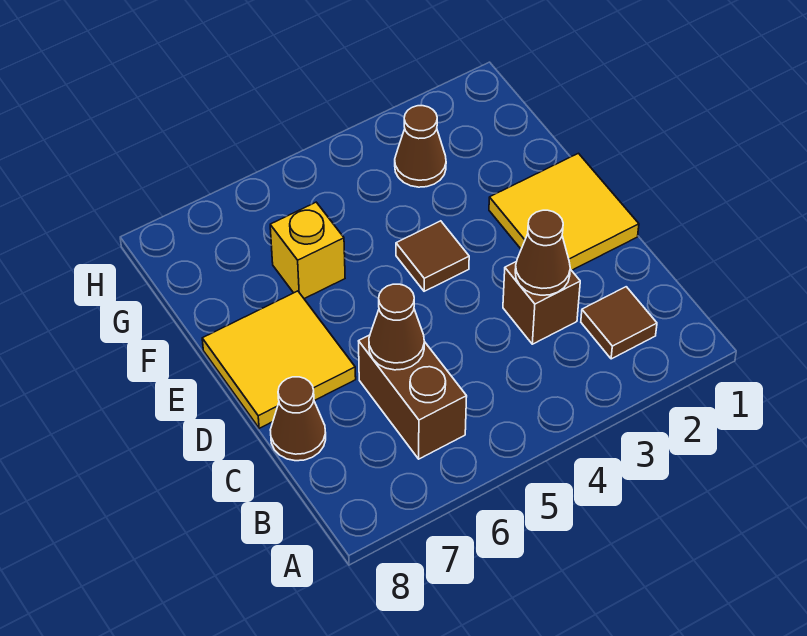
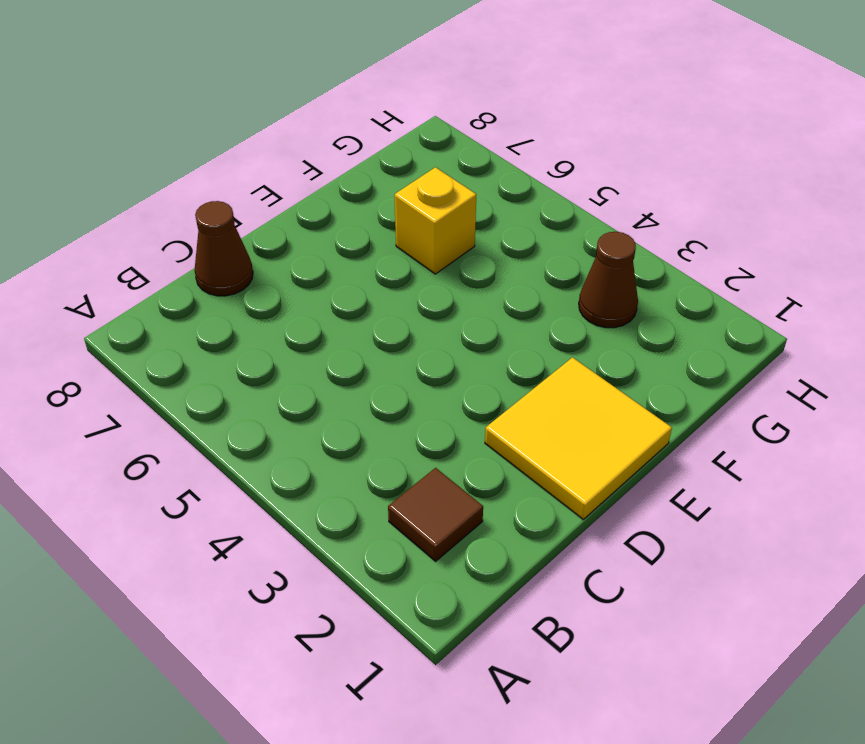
none -> brown 1x2 brick [359,335,467,459]
none -> brown 1x1 brick [503,261,580,344]

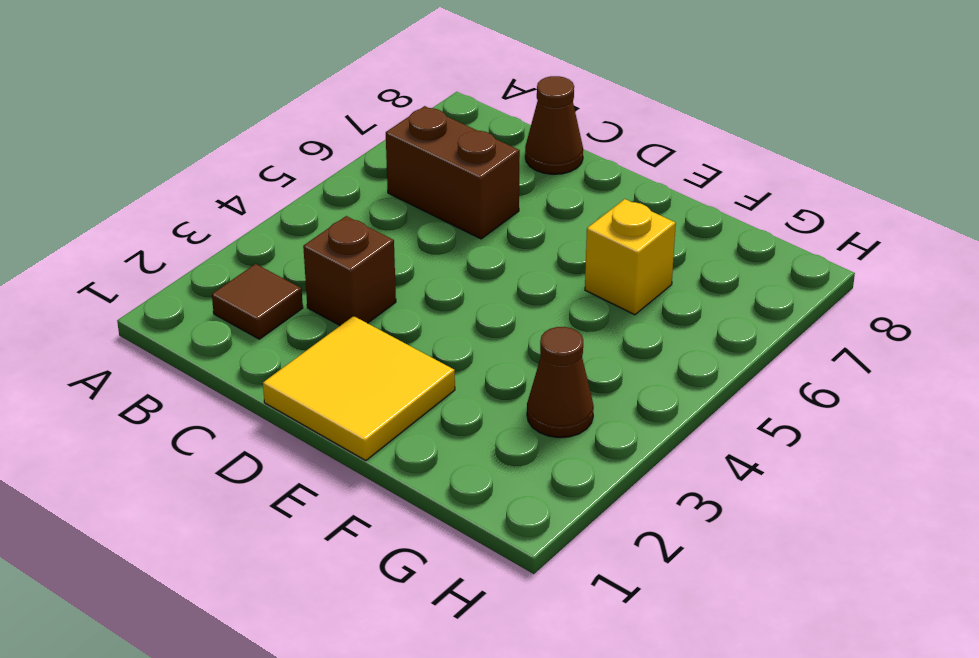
none -> yellow 2x2 tile [202,291,356,428]
none -> brown 1x1 tile [396,221,469,291]

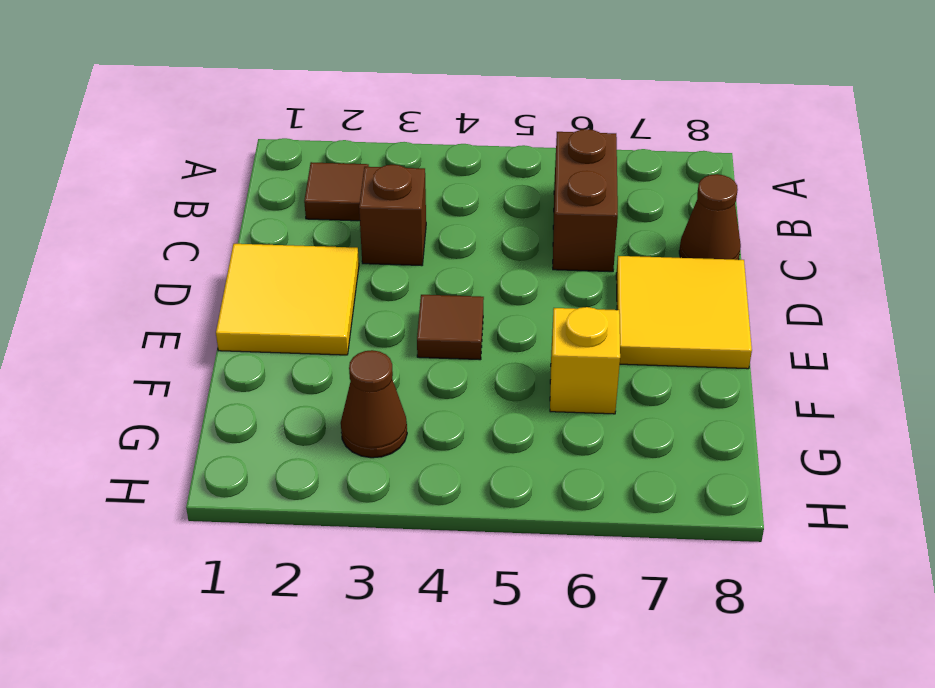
none -> brown 1x1 cone [515,210,570,295]
none -> brown 1x1 cone [369,284,424,370]

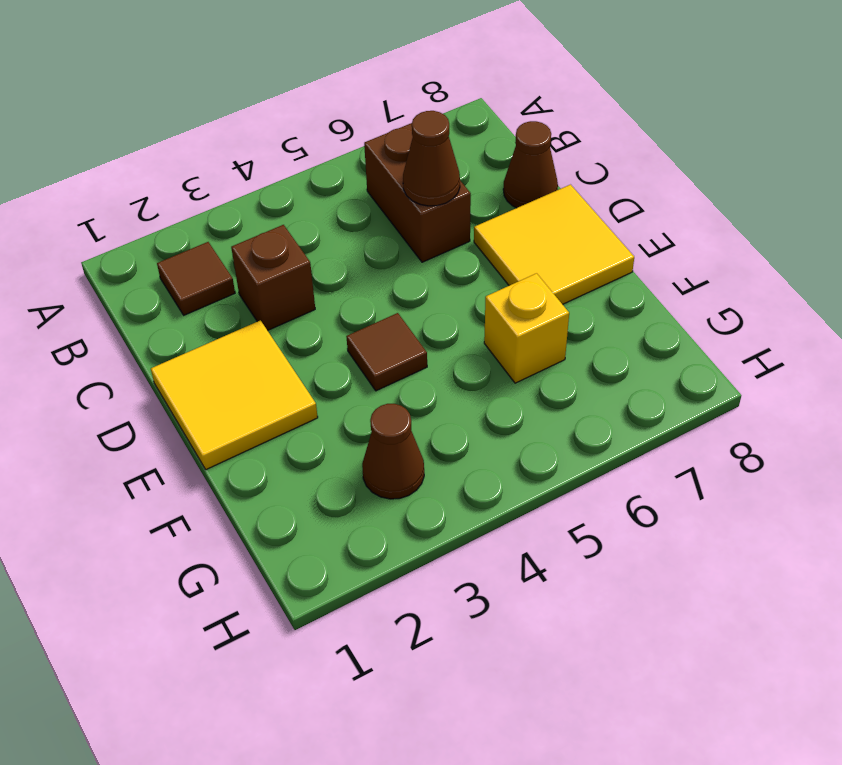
none -> brown 1x1 cone [515,210,570,295]

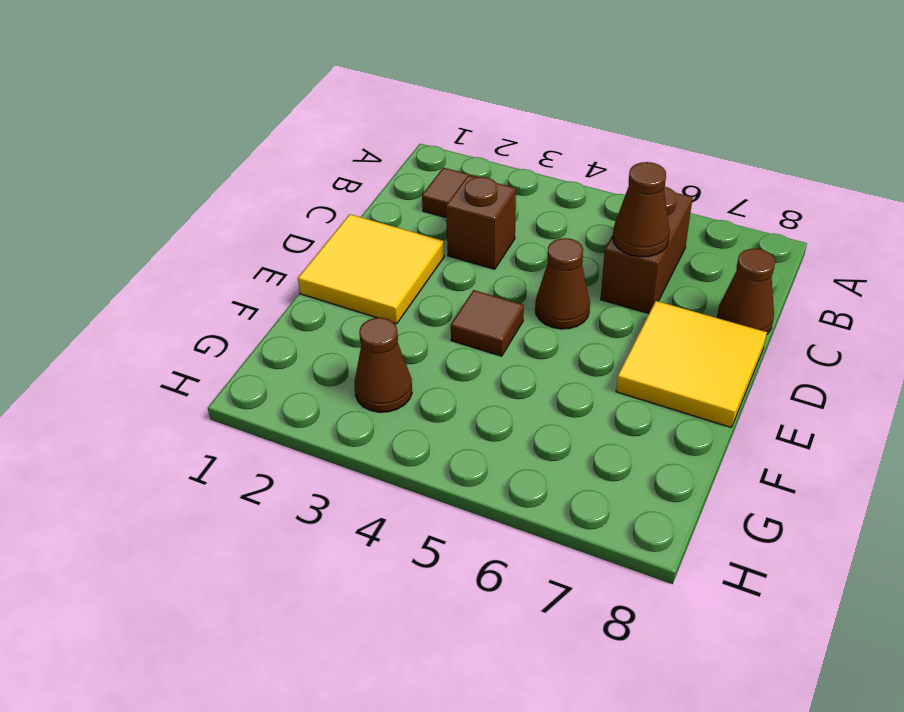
brown 1x1 cone [535,238,590,329] -> brown 1x1 cone moved to [515,210,570,295]
none -> yellow 1x1 brick [270,202,345,299]

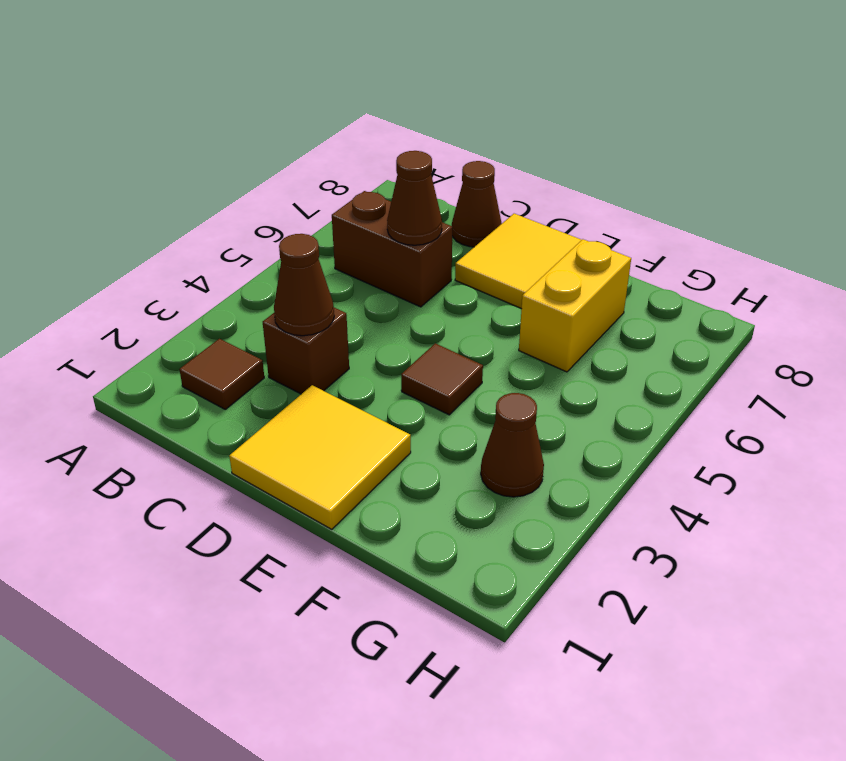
yellow 1x2 brick [519,239,631,372] -> yellow 1x1 brick [270,202,345,299]

